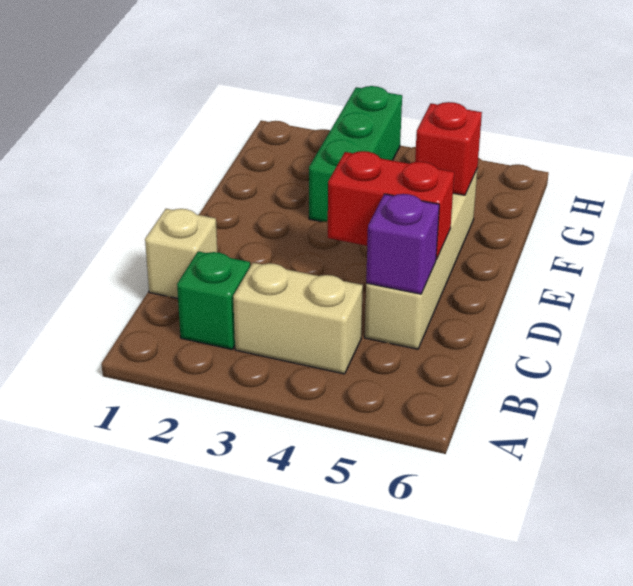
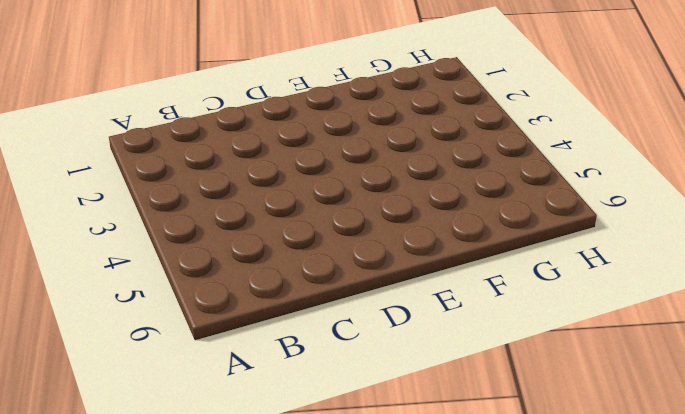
none -> green 1x1 brick [177,251,250,349]
none -> tan 1x2 brick [233,263,363,374]

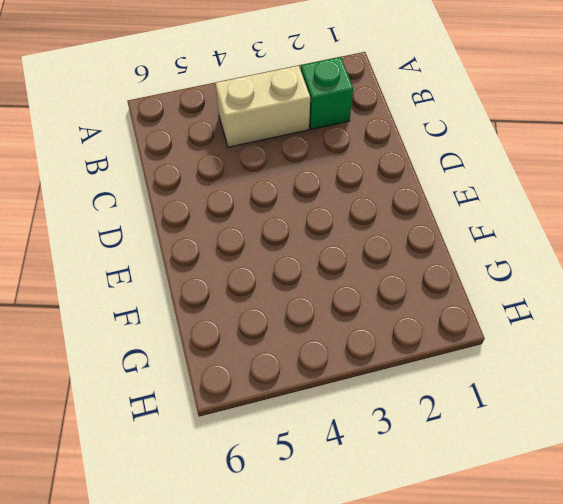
none -> tan 1x1 brick [145,209,217,298]
none -> tan 1x4 brick [365,170,477,349]

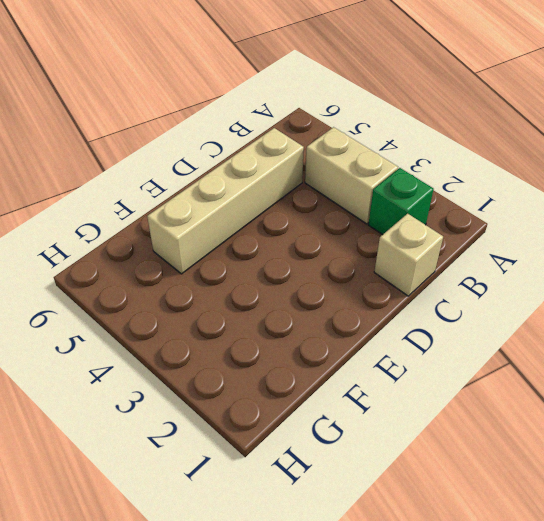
none -> green 1x3 brick [309,86,402,222]
none -> purple 1x1 brick [366,194,439,294]

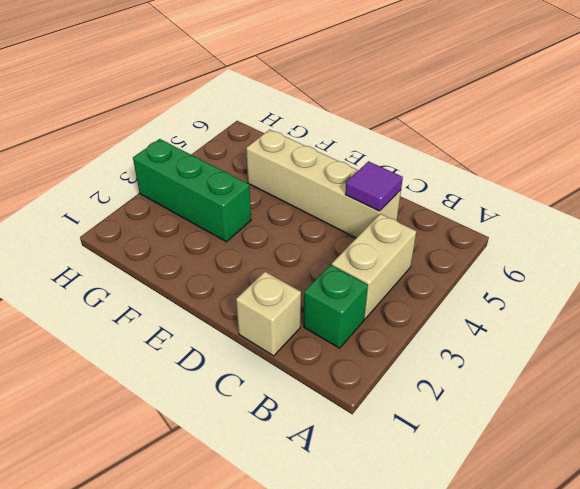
purple 1x1 tile [345,161,403,211] -> purple 1x1 brick [366,194,439,294]
none -> red 1x2 brick [328,151,454,260]
none -> red 1x1 brick [415,102,482,195]

